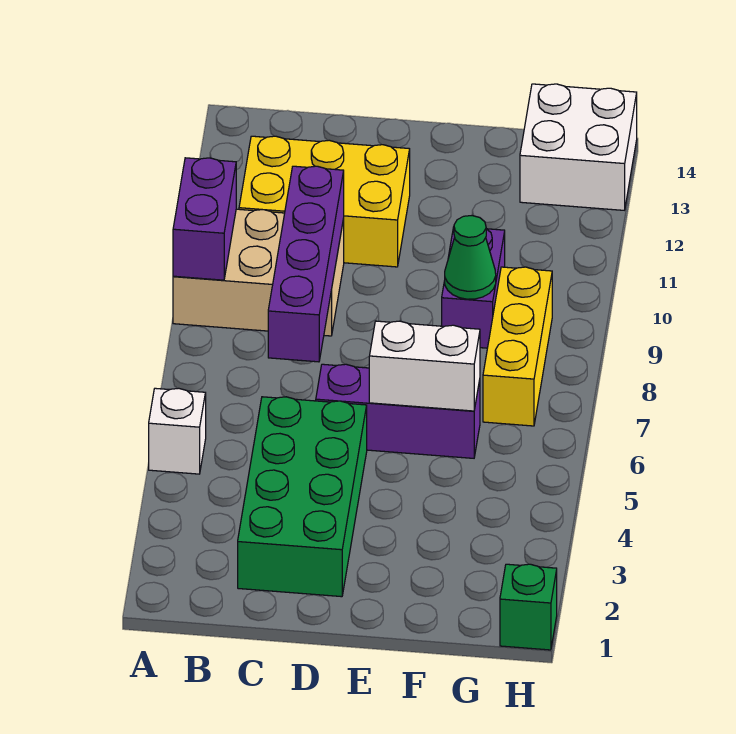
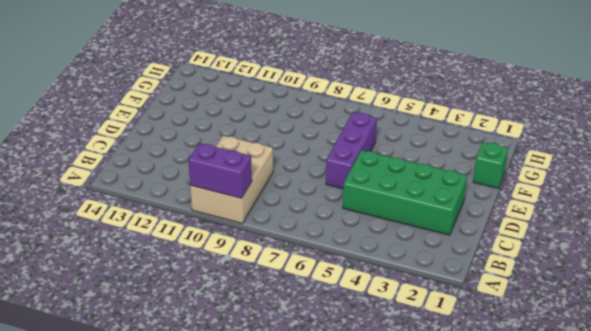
green 1x1 brick [473,142,508,188] -> green 1x1 brick moved to [500,564,557,650]
none -> white 1x1 brick [149,388,206,474]
none -> yellow 2x3 brick [239,136,410,267]
none -> purple 1x2 brick [442,227,505,348]

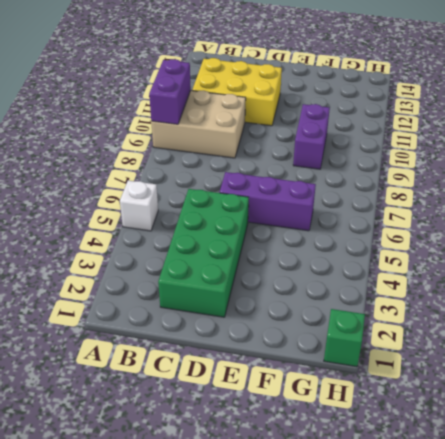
none -> yellow 1x3 brick [483,267,552,426]
none -> white 2x2 brick [520,84,637,210]
none -> purple 1x4 brick [268,166,344,362]

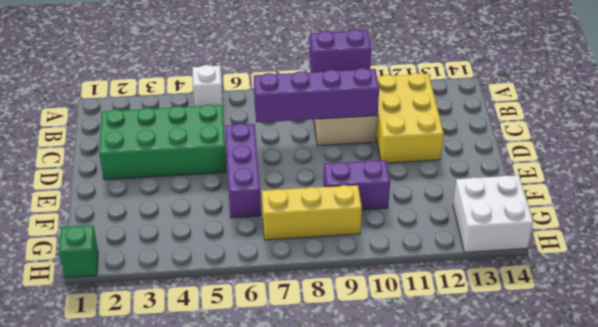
none -> white 1x2 brick [369,321,480,411]
none -> green 1x1 cone [445,216,496,299]

